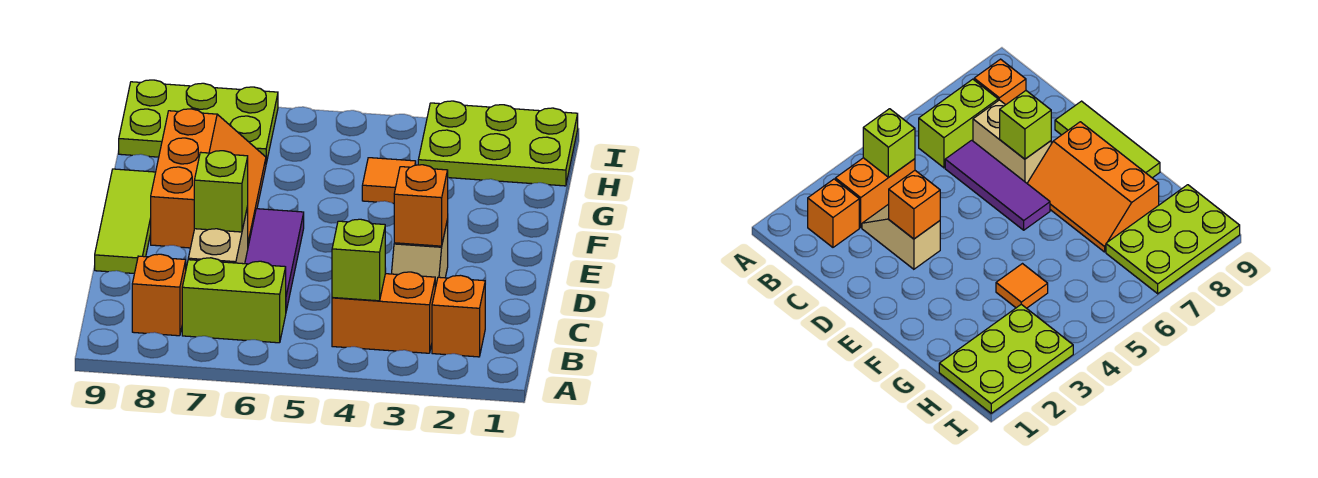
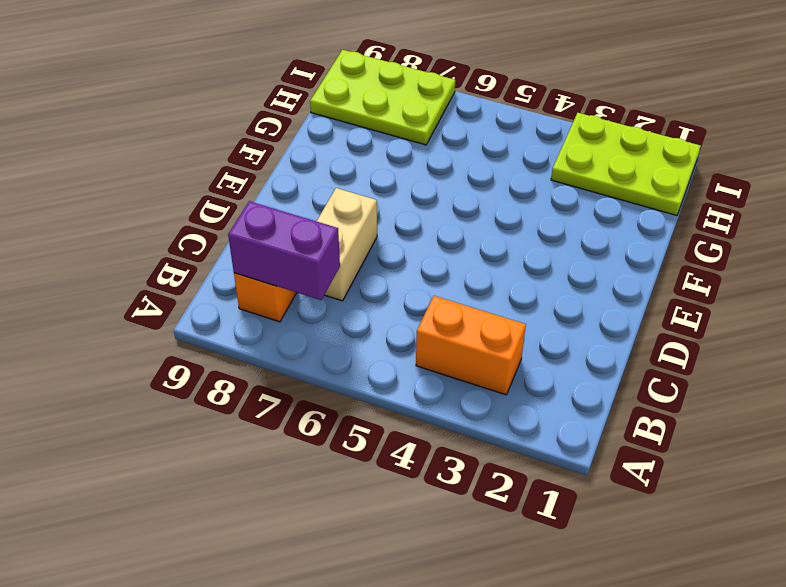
purple 1x2 brick [228,201,340,300] -> none
none -> orange 1x1 brick [432,275,485,357]
none -> lime 1x2 brick [182,258,286,343]
none -> tan 1x2 slope [392,219,448,288]

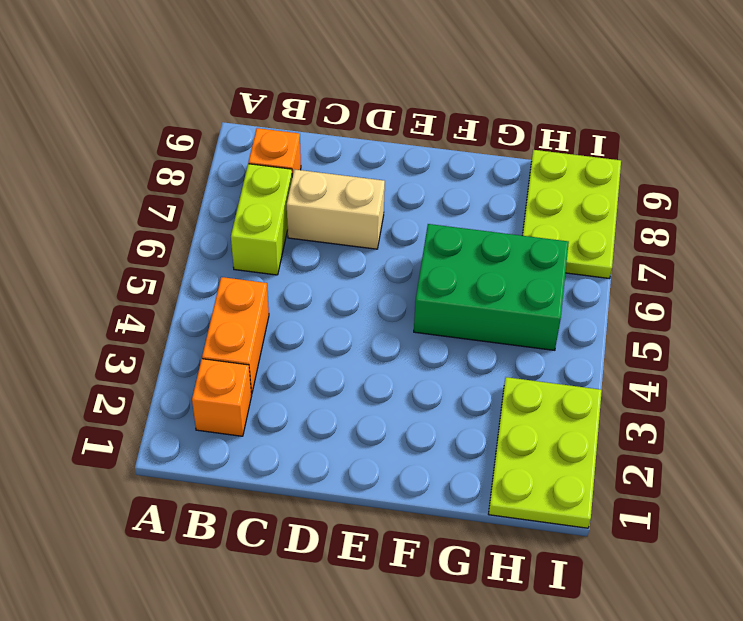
green 2x3 brick [414,224,569,350] -> none
none -> tan 1x2 slope [392,219,448,288]
none -> purple 1x3 tile [245,209,304,311]
none -> lime 1x3 tile [95,169,156,274]

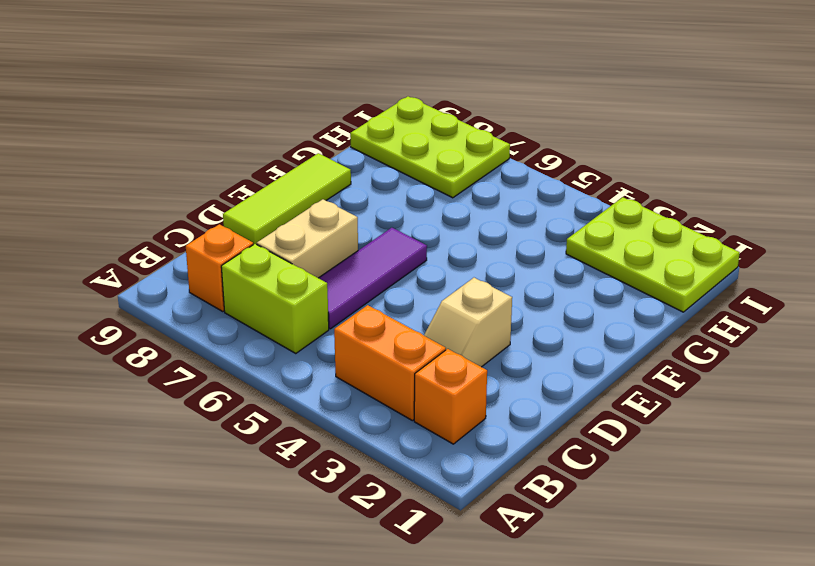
none -> orange 2x3 slope [151,109,266,248]
none -> orange 1x1 tile [362,158,416,203]
none -> lime 1x1 brick [332,219,385,301]

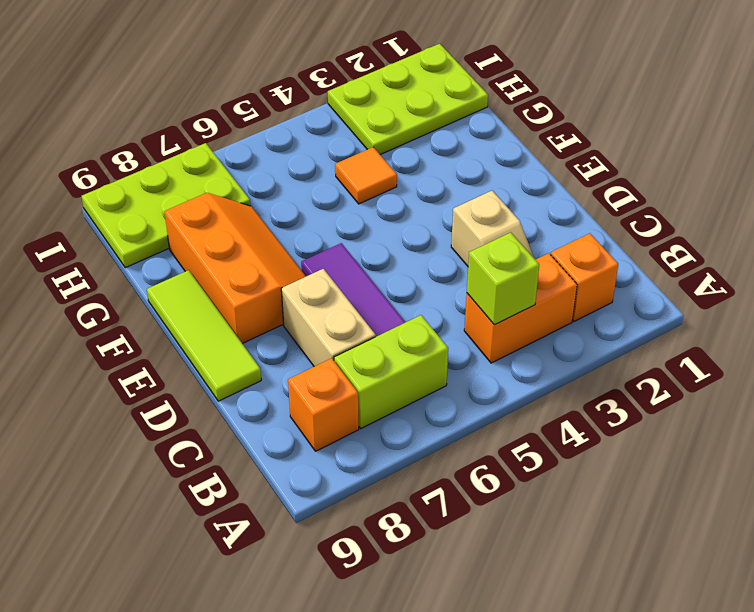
none -> orange 1x1 brick [394,165,448,246]
none -> lime 1x1 brick [194,151,248,232]

